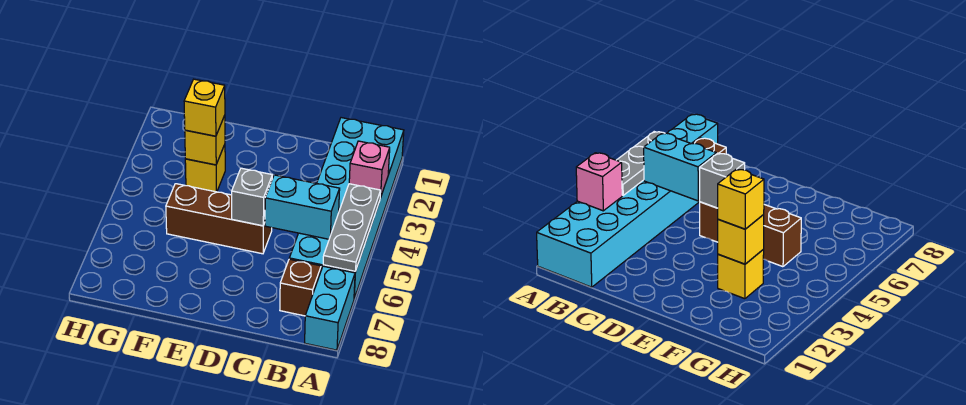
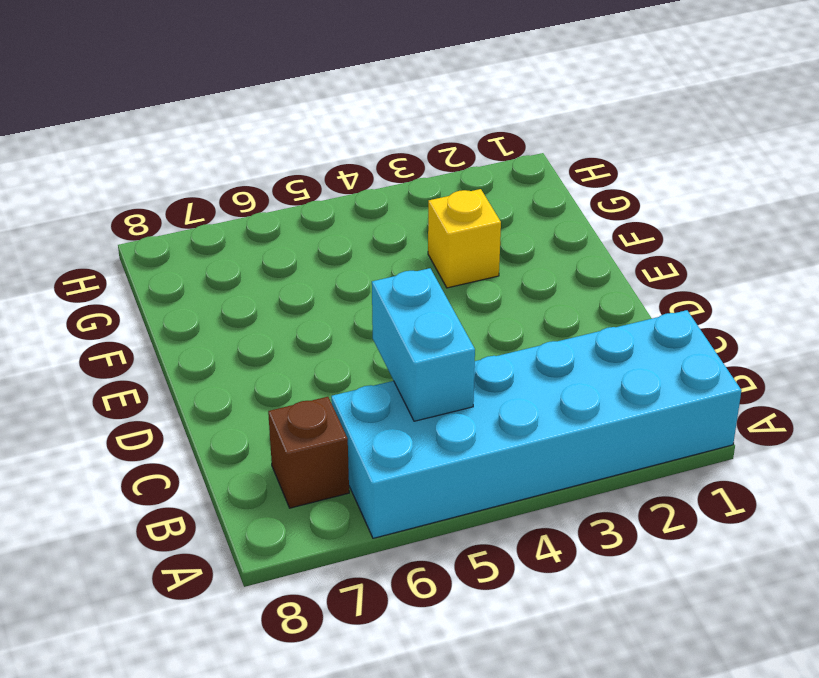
none -> cyan 1x2 brick [305,266,355,350]
none -> brown 1x3 brick [166,184,272,254]

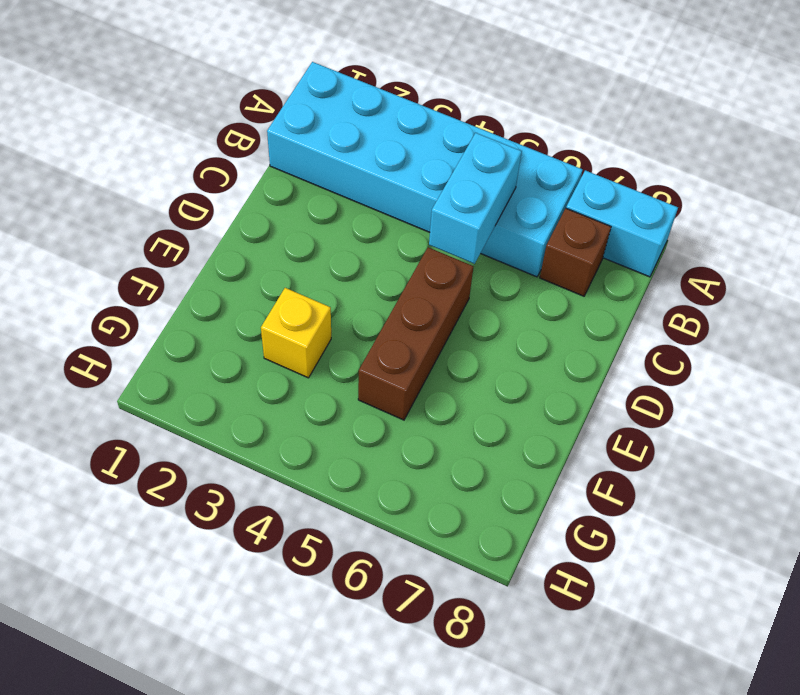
none -> pink 1x1 brick [349,141,390,198]
none -> grey 1x3 plate [323,184,381,271]

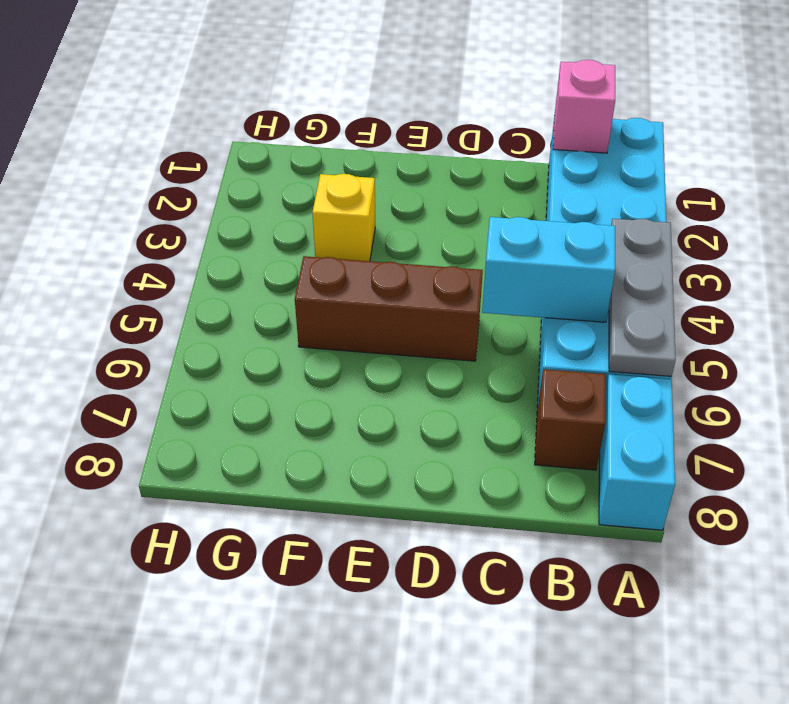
pink 1x1 brick [553,60,615,153] -> pink 1x1 brick moved to [349,141,390,198]
none -> grey 1x1 brick [232,168,272,226]
none -> yellow 1x1 brick [185,115,225,165]

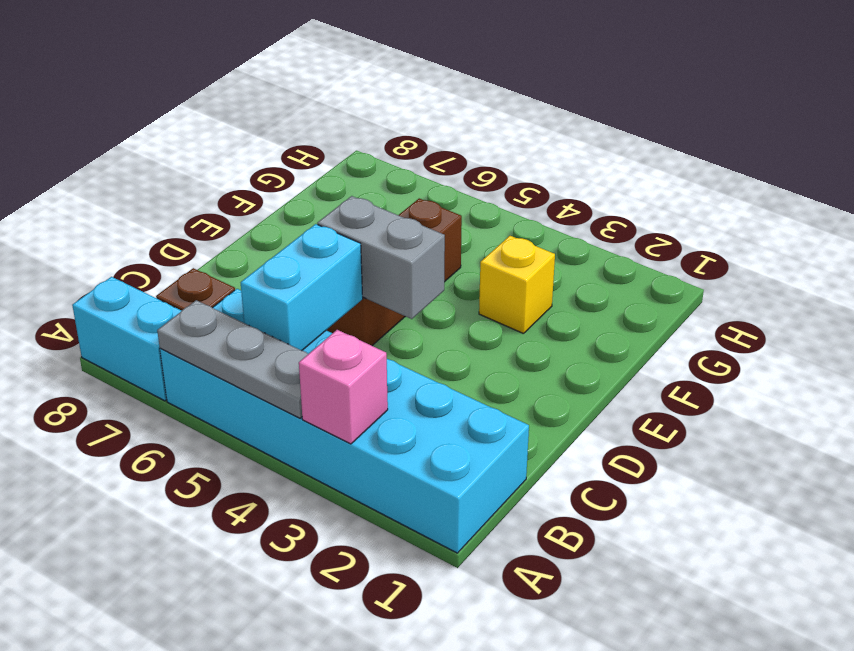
grey 1x2 brick [317,196,445,319] -> grey 1x1 brick [232,168,272,226]
none -> yellow 1x1 brick [185,115,225,165]
none -> yellow 1x1 brick [184,79,225,136]

